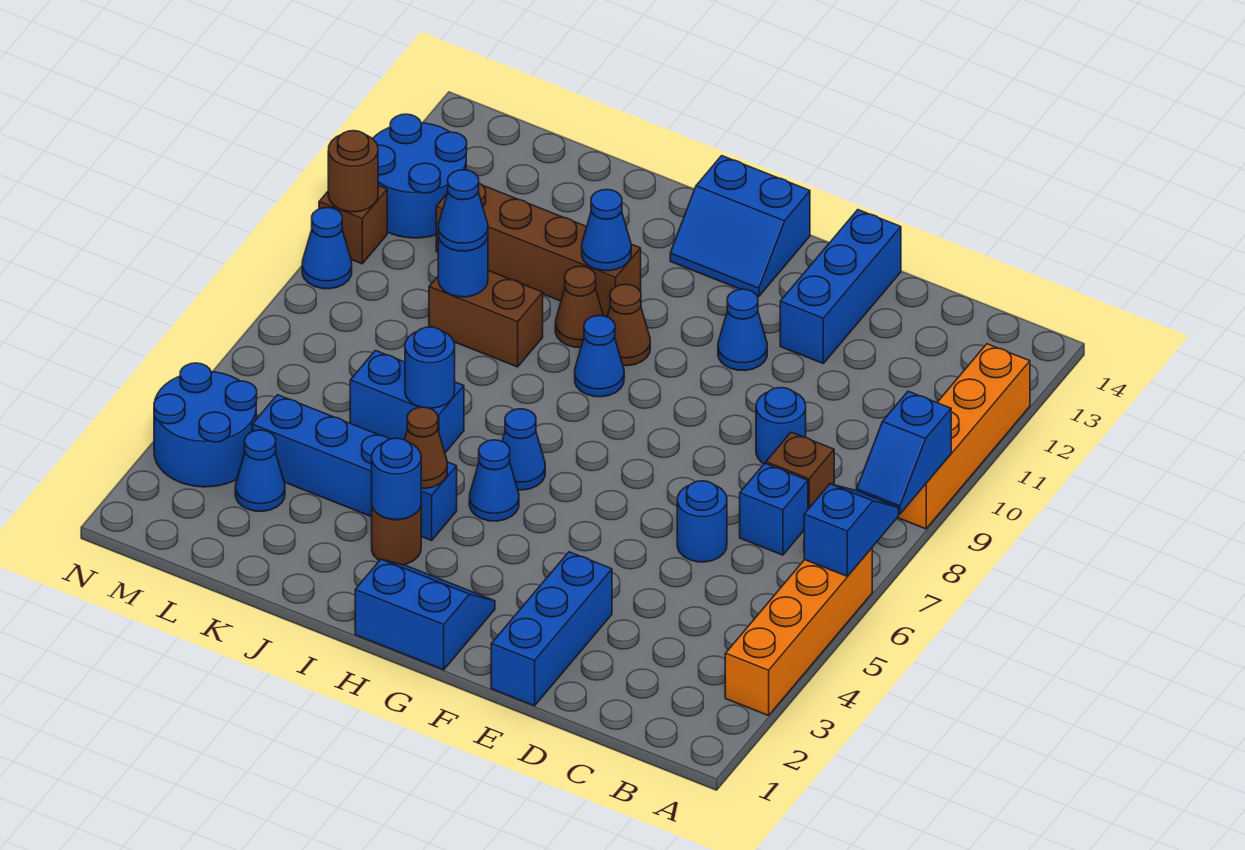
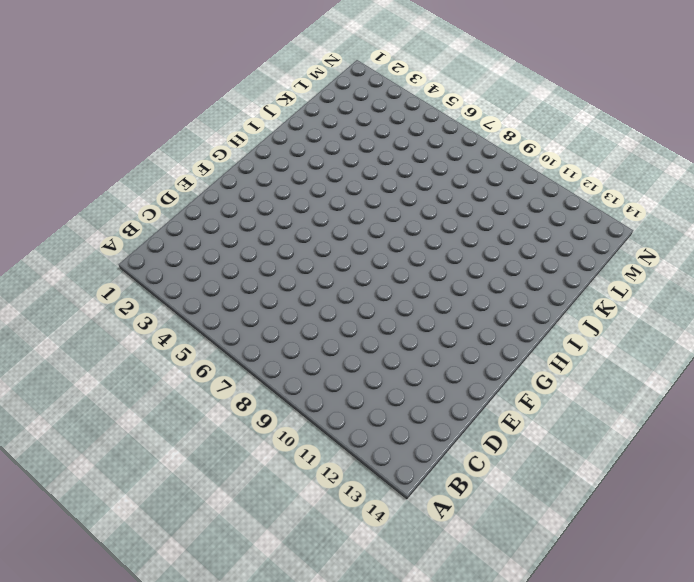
none -> orange 1x4 brick [725,548,872,716]
none -> orange 1x4 brick [897,344,1030,529]
none -> blue 1x1 brick [740,464,808,555]
none -> brown 1x1 brick [766,432,834,509]

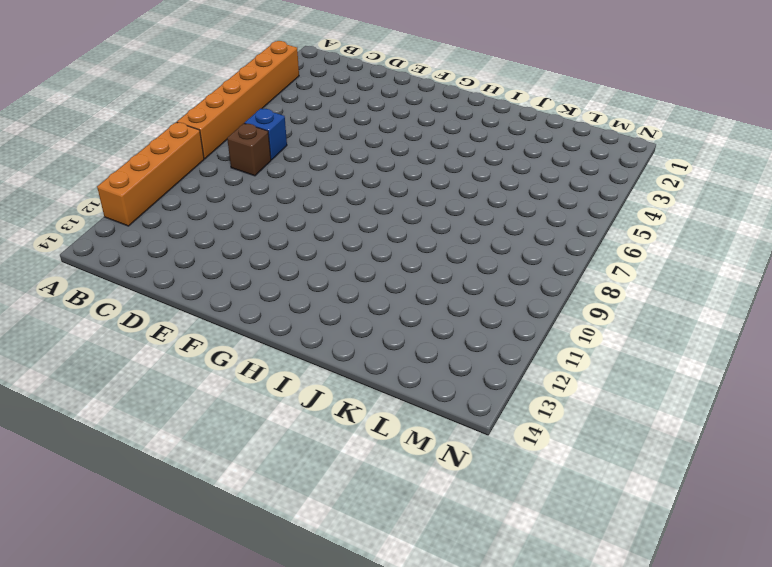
orange 1x6 brick [177,41,299,159] -> orange 1x4 brick [725,548,872,716]
none -> blue 1x1 round brick [677,481,727,562]
none -> blue 1x1 round brick [756,388,806,464]
none -> blue 1x3 brick [491,552,612,706]
none -> blue 1x3 brick [780,210,901,363]

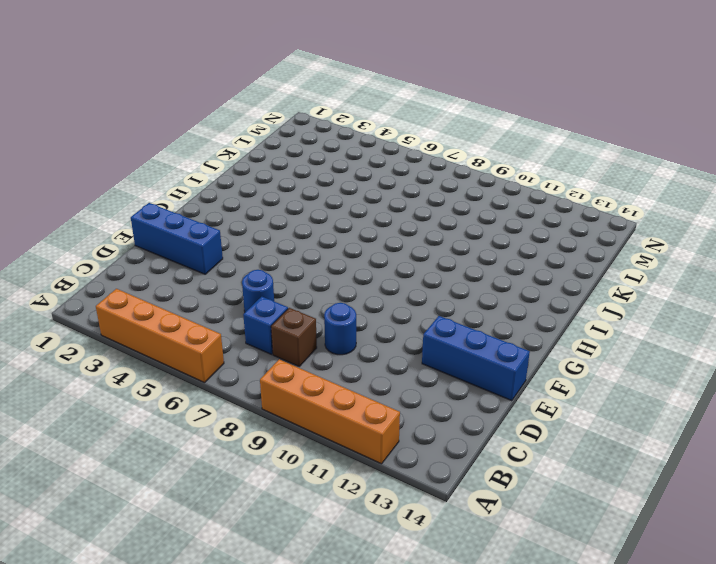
none -> blue 1x1 cone [718,289,767,371]
none -> blue 2x2 slope [355,559,495,670]
none -> blue 2x2 slope [670,156,810,297]
none -> blue 1x1 cone [469,440,519,521]

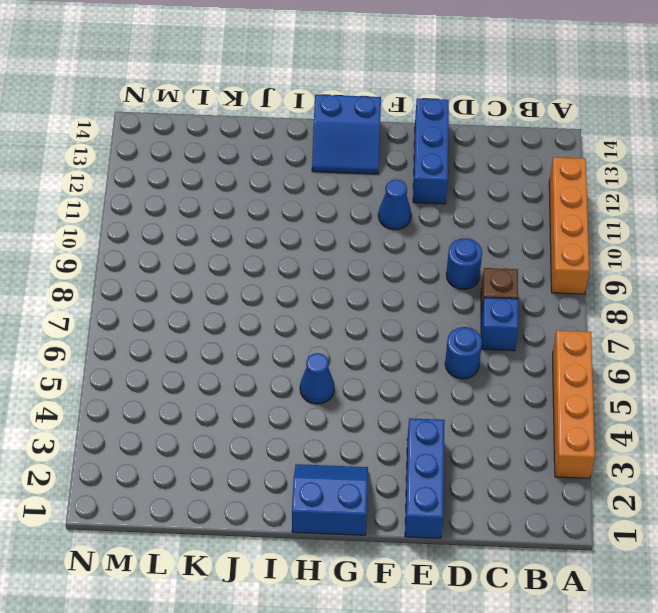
none -> blue 1x1 cone [502,409,545,490]
none -> blue 1x1 cone [575,316,624,397]
none -> brown 1x1 cone [607,284,650,366]
none -> brown 1x1 round brick [372,507,421,565]

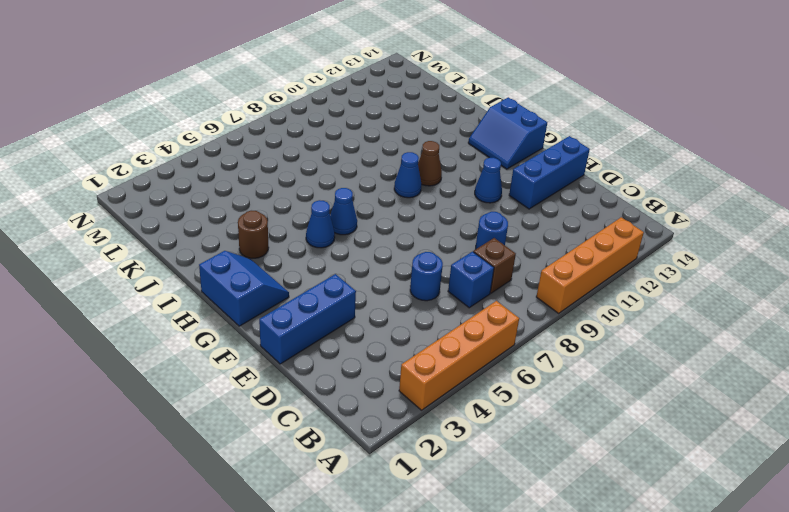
none -> blue 1x4 brick [252,395,457,540]
none -> brown 1x1 cone [555,266,603,348]
none -> brown 1x4 brick [436,183,641,317]
none -> blue 1x2 brick [350,351,464,453]

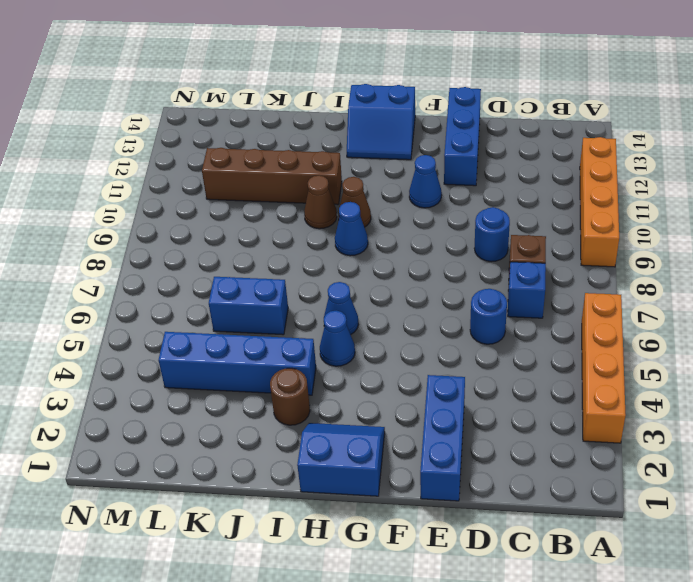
none -> brown 1x2 brick [429,271,543,367]
none -> blue 1x1 cone [235,430,285,511]
none -> blue 2x2 round brick [154,363,257,487]
none -> blue 2x2 round brick [373,114,467,238]

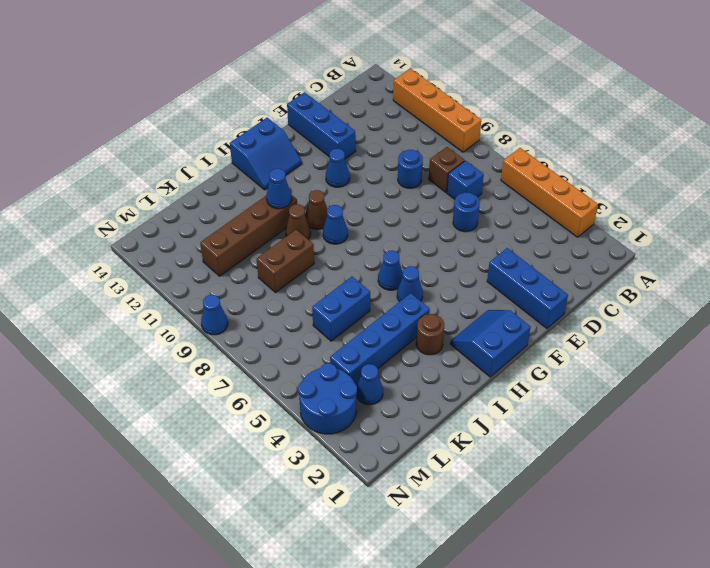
none -> blue 2x2 round brick [373,114,467,238]
none -> brown 1x1 brick [319,186,387,264]
none -> blue 1x2 slope [804,484,899,576]
none -> blue 1x2 slope [857,391,951,514]

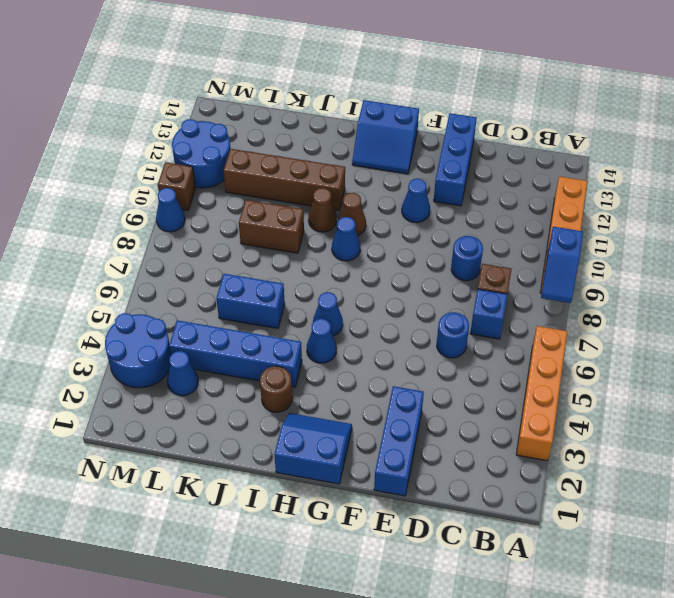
none -> blue 1x2 slope [804,484,899,576]
none -> blue 1x1 round brick [372,438,421,520]
none -> brown 1x1 cone [404,407,447,488]
none -> blue 1x1 cone [582,190,631,271]

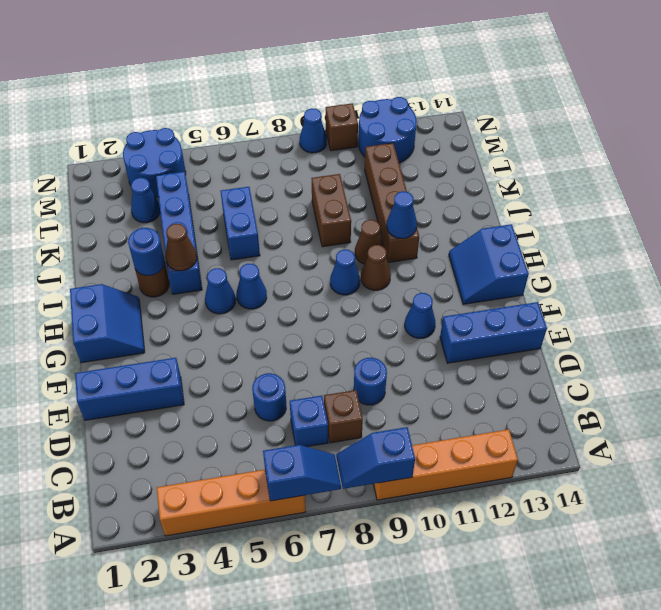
none -> blue 1x1 round brick [405,327,455,408]
none -> blue 1x1 round brick [438,237,488,297]
none -> brown 1x1 round brick [328,131,378,212]
none -> blue 1x1 cone [438,170,488,251]

